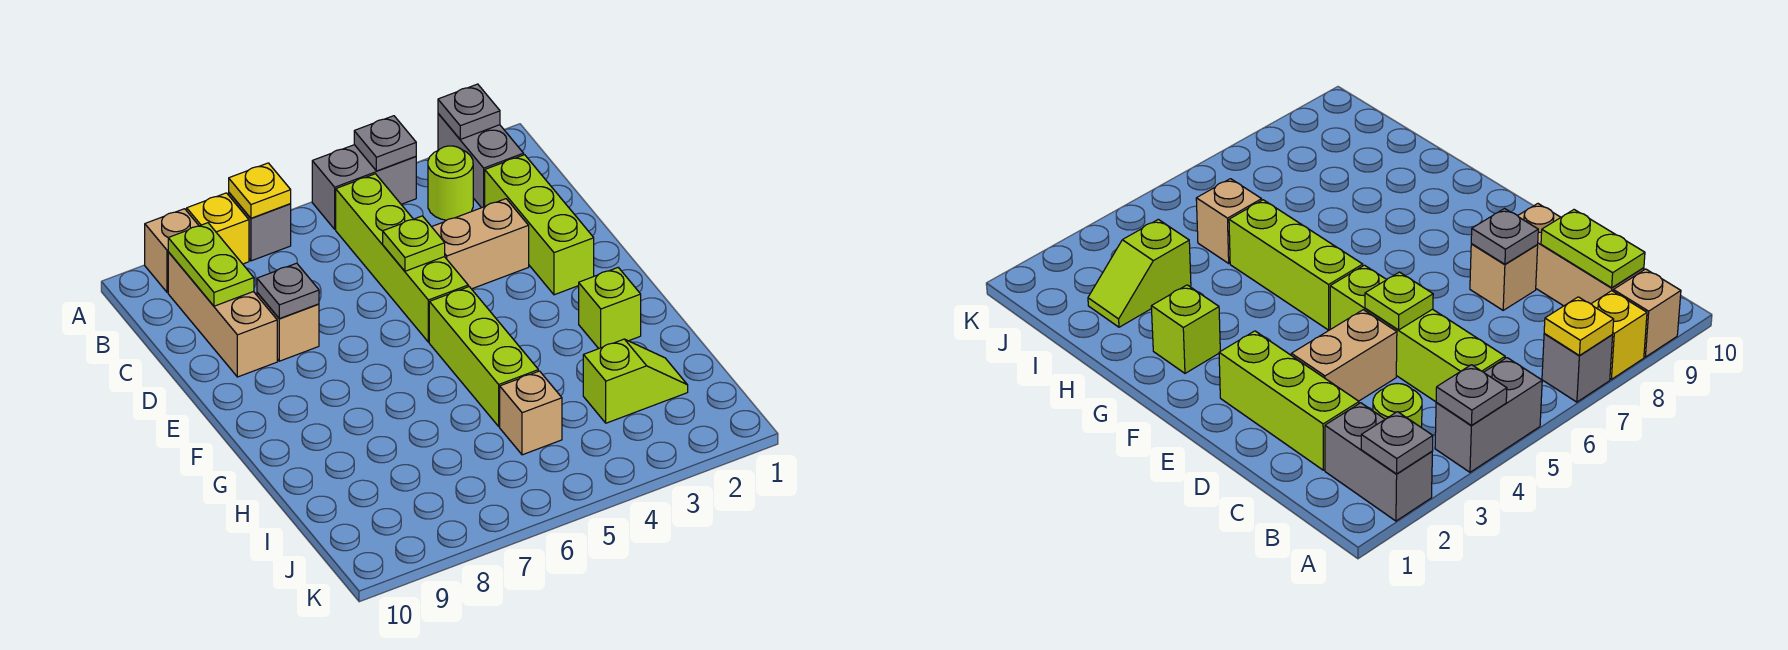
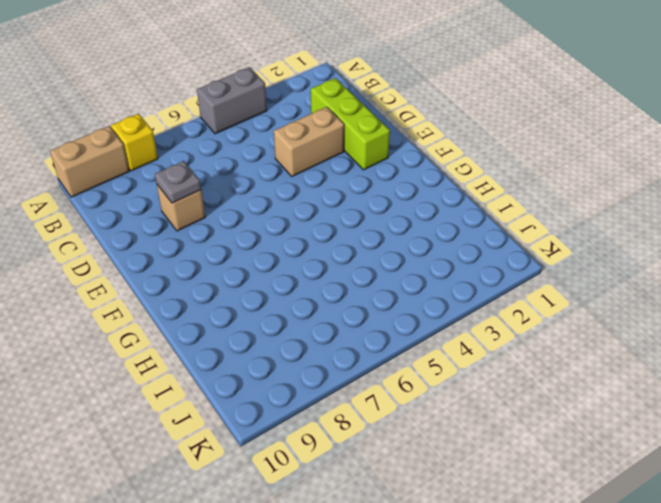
tan 1x2 brick [50,126,129,197] -> tan 1x1 brick [145,209,199,292]
none -> grey 1x2 brick [438,114,524,208]
none -> grey 1x1 brick [229,193,291,261]
none -> lime 1x1 round brick [428,146,473,220]

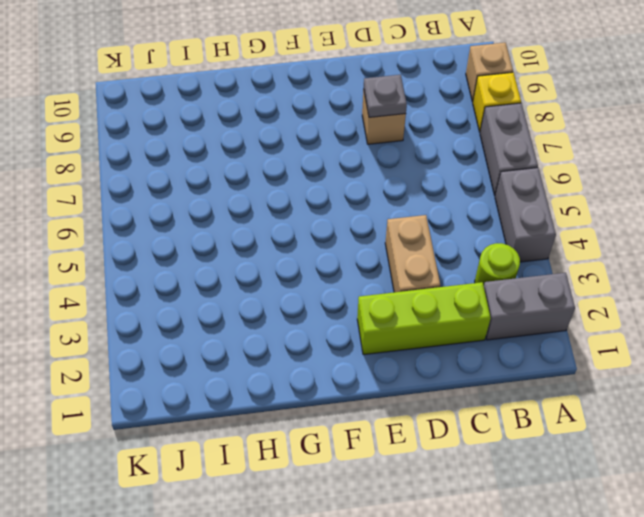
grey 1x2 brick [480,103,538,195] -> grey 1x1 brick [229,193,291,261]
none -> lime 1x4 brick [336,174,468,342]
none -> tan 1x3 brick [168,252,277,377]
none -> lime 1x3 brick [429,287,538,426]

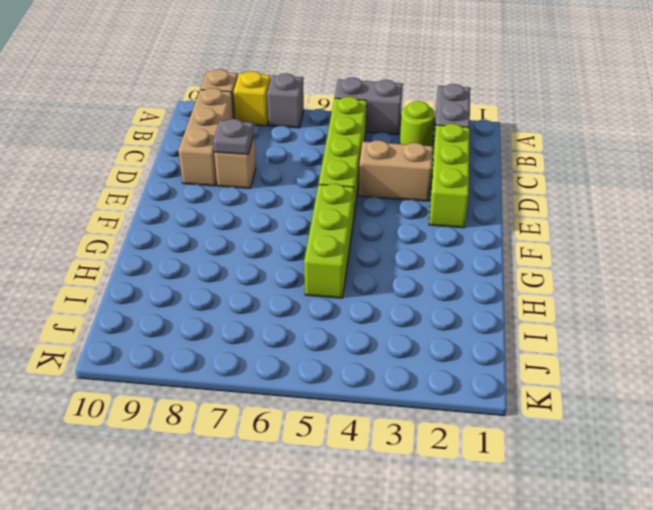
none -> lime 1x1 brick [579,268,641,349]
none -> lime 1x2 slope [583,339,688,423]
none -> tan 1x1 brick [500,371,562,455]

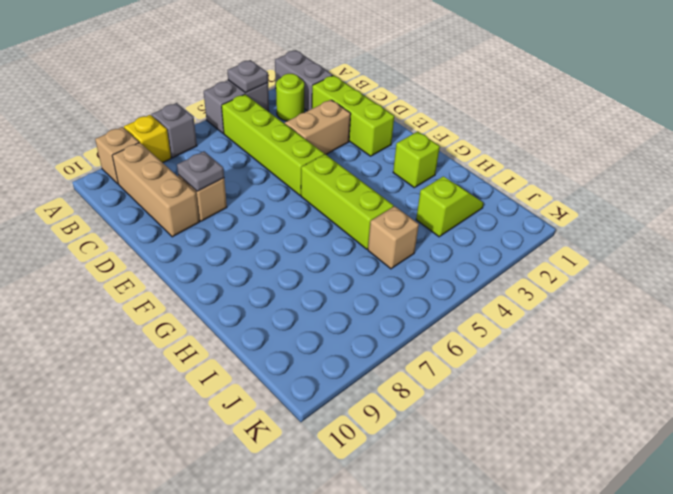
none -> grey 1x1 plate [438,84,500,139]
none -> yellow 1x1 plate [229,163,291,218]
none -> lime 1x2 plate [168,223,254,306]

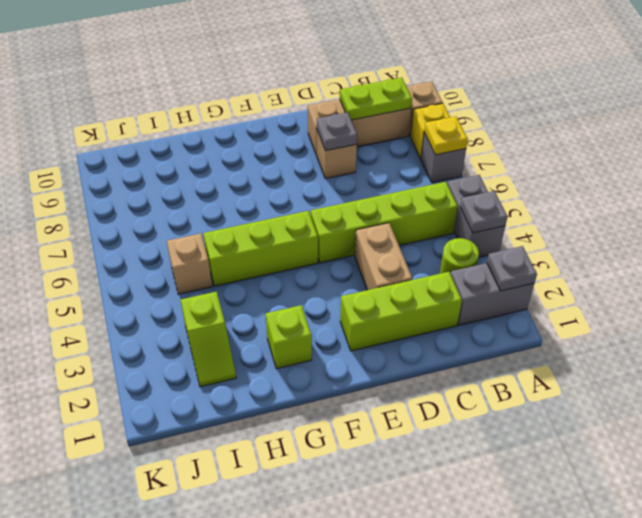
none -> lime 1x1 plate [383,216,445,271]

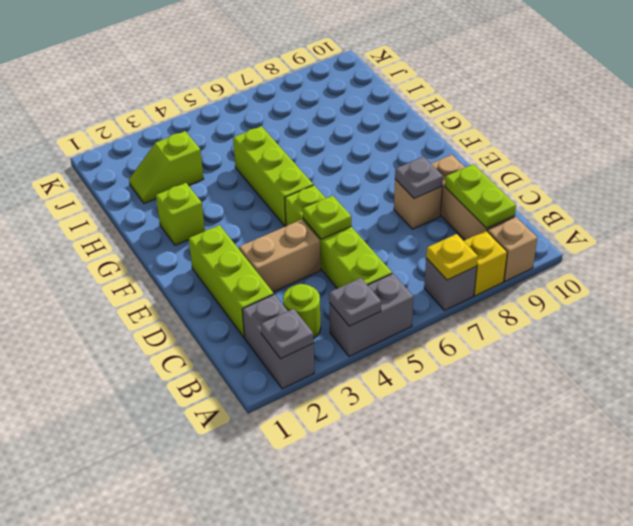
none -> tan 1x1 brick [500,371,562,455]

